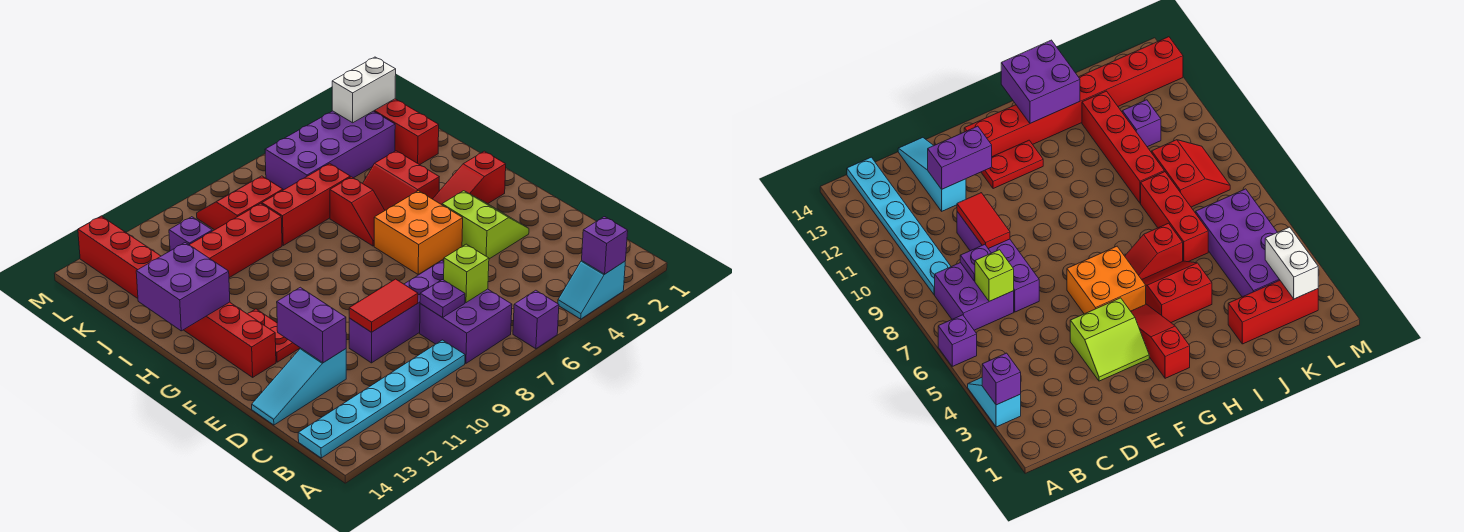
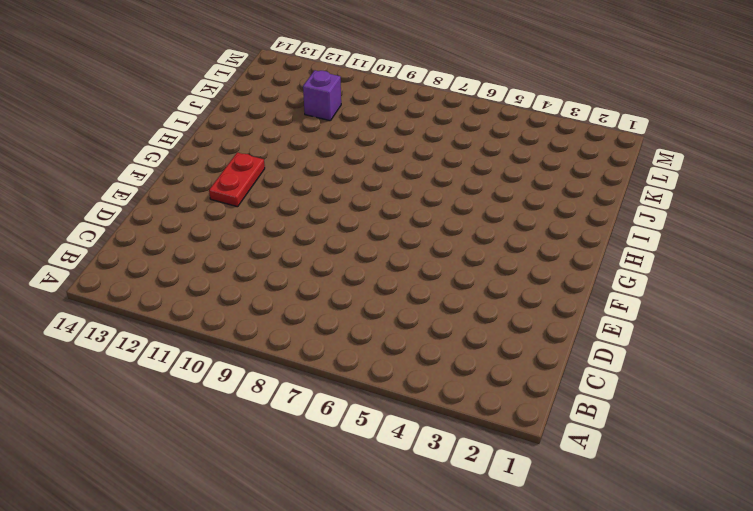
none -> cyan 1x2 slope [558,261,625,319]
none -> purple 1x1 brick [513,290,559,349]
none -> purple 2x2 brick [420,289,512,363]

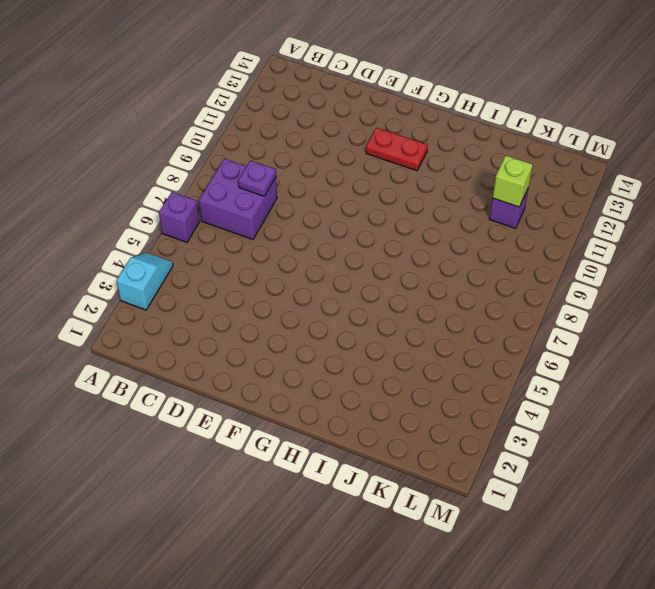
lime 1x1 brick [493,156,533,207] -> lime 1x1 brick moved to [444,244,489,303]
none -> cyan 1x6 plate [298,340,465,458]
none -> purple 1x4 brick [349,261,444,363]
none -> cyan 1x3 slope [252,348,346,425]

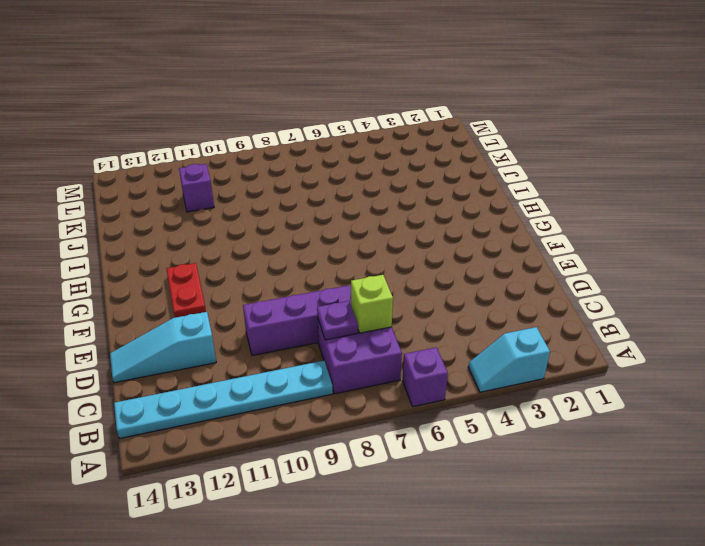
none -> lime 2x2 slope [442,191,529,259]
none -> orange 2x2 brick [374,191,463,275]
none -> red 1x8 brick [78,216,276,377]

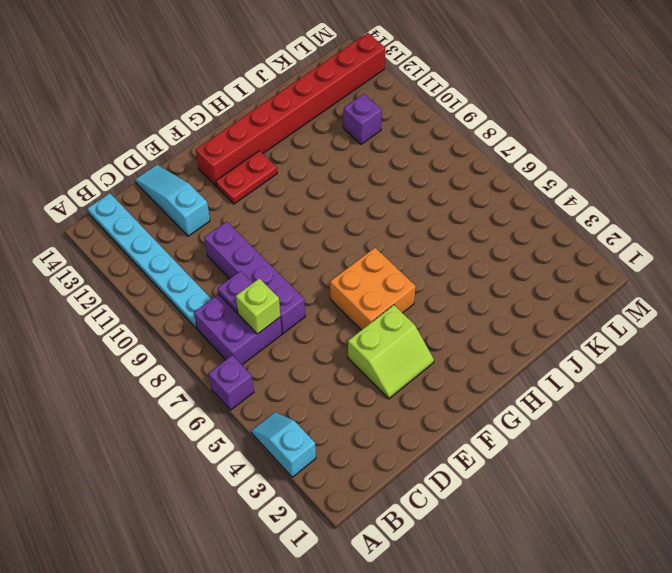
none -> red 1x3 slope [433,151,506,205]
none -> red 2x2 slope [363,151,439,210]
none -> red 1x2 slope [330,177,385,246]

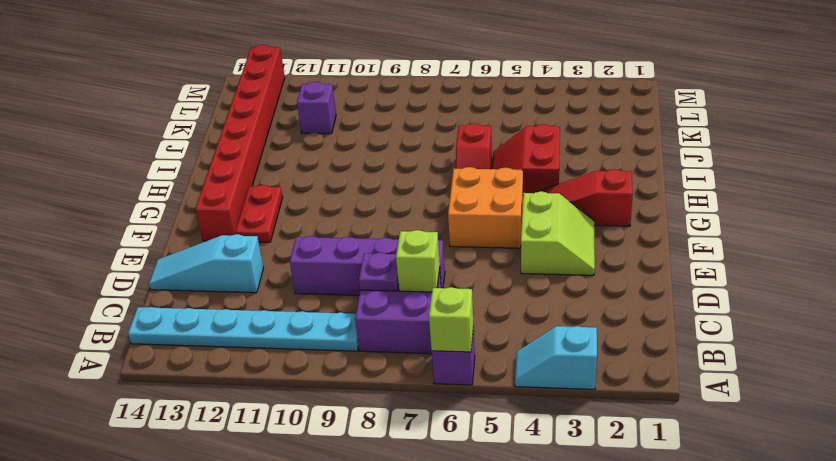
lime 1x1 brick [429,287,473,352] -> none
none -> red 1x3 brick [374,99,439,165]
none -> red 1x3 brick [262,163,350,245]
none -> red 1x4 brick [189,203,282,278]

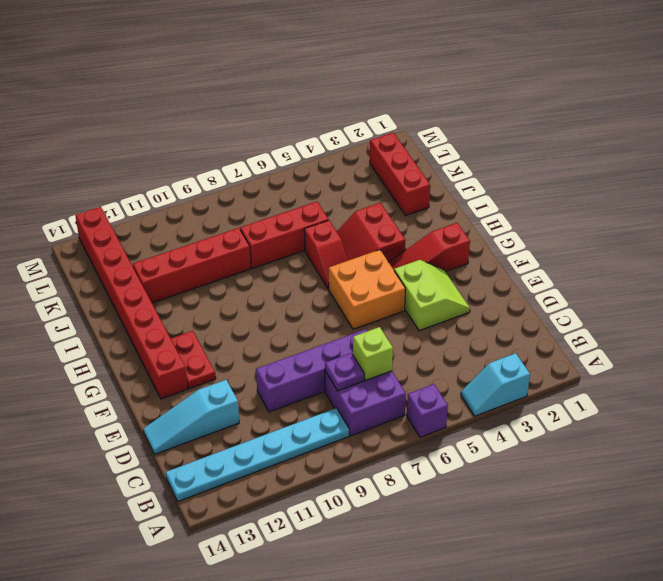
none -> purple 2x4 brick [265,111,395,190]
none -> red 2x2 slope [197,176,283,230]
none -> purple 1x1 brick [169,217,212,251]

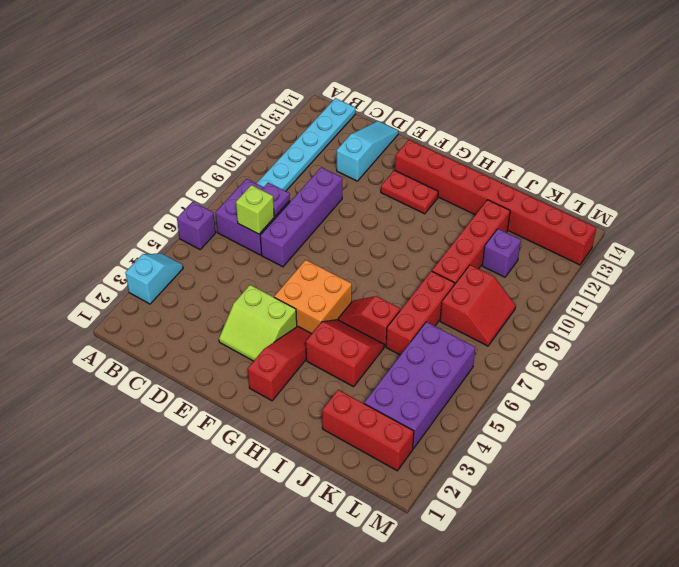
none -> purple 1x1 brick [582,217,628,274]
none -> red 1x2 tile [349,279,418,332]
none -> purple 1x2 brick [277,287,346,363]

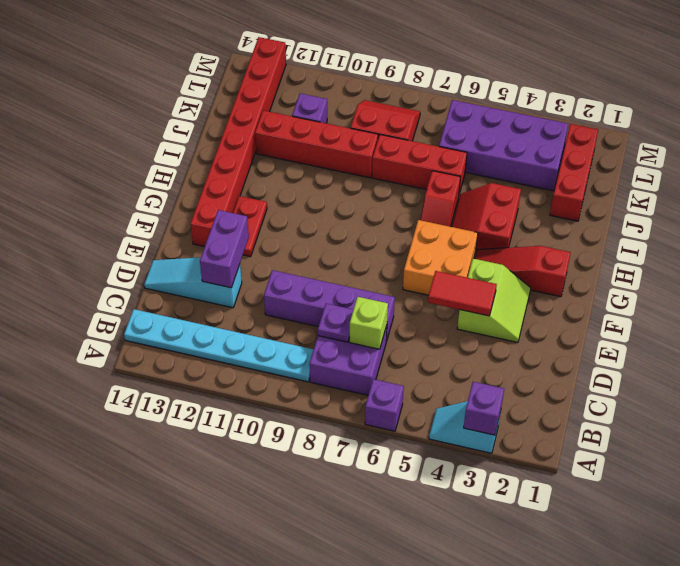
red 1x2 tile [428,271,497,316] -> red 1x2 tile moved to [349,279,418,332]
none -> purple 2x2 brick [136,243,230,331]
none -> white 1x2 brick [332,57,396,123]

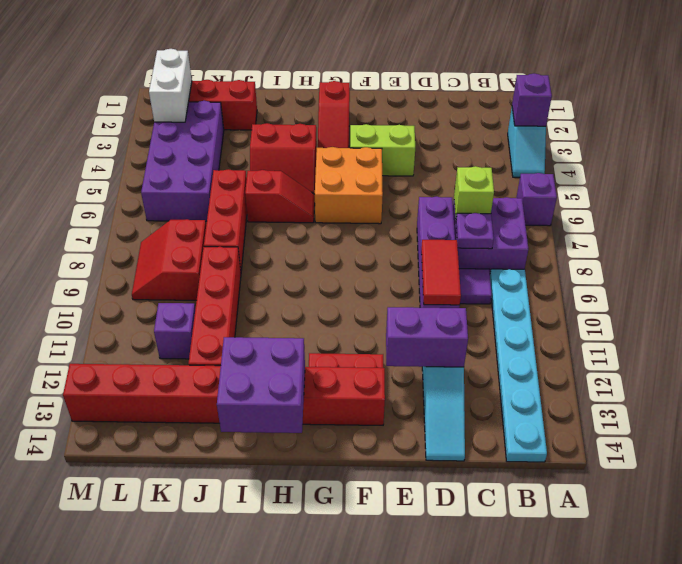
purple 1x1 tile [459,269,492,304] -> none

